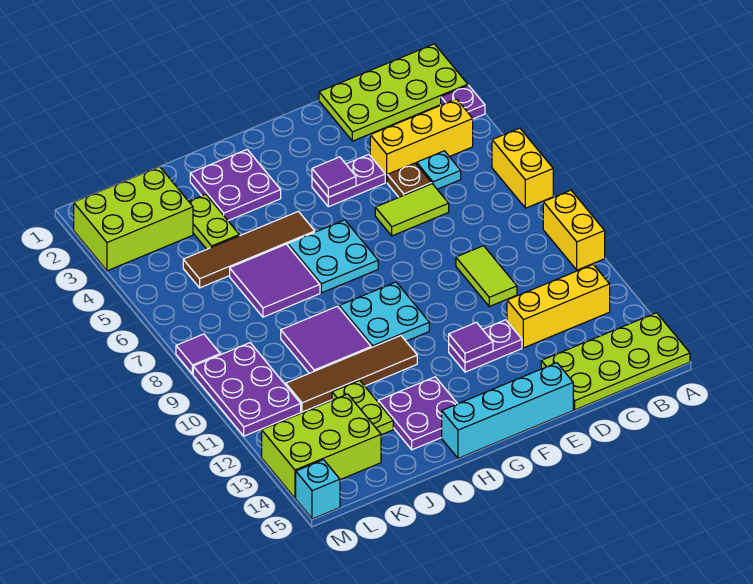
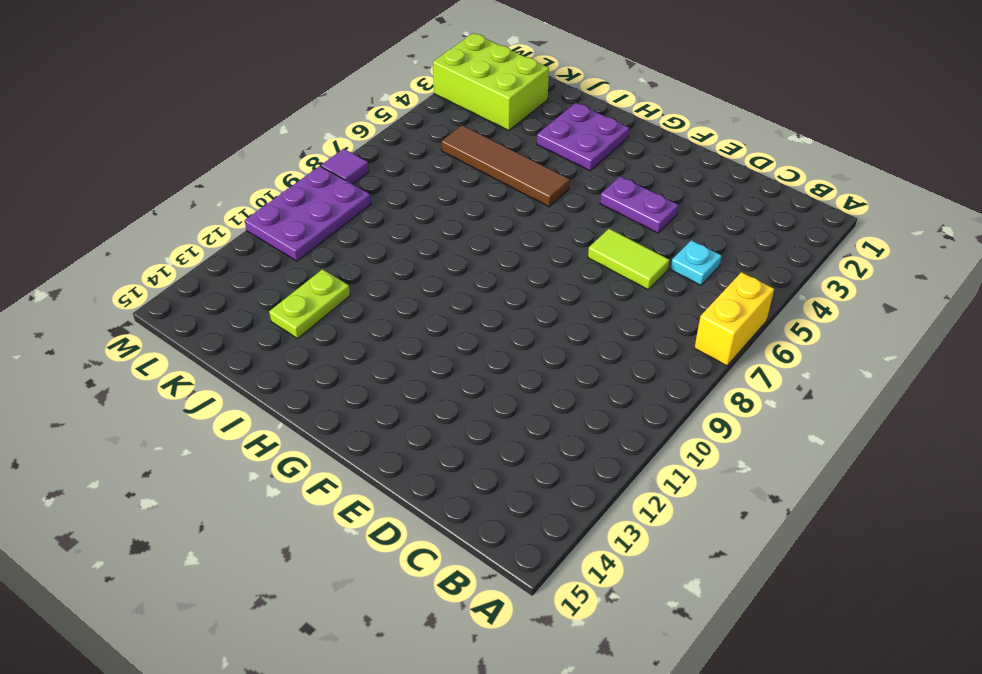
none -> lime 2x4 plate [319,44,468,141]
none -> purple 1x1 plate [441,85,485,119]
none -> yellow 1x2 brick [543,190,605,270]
none -> lime 2x4 plate [541,313,690,410]

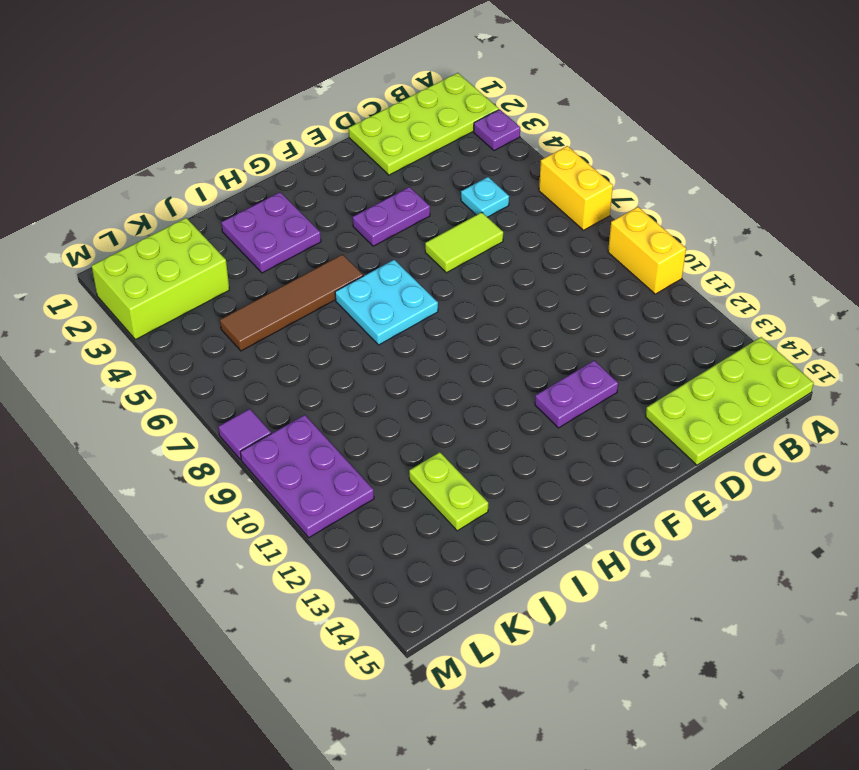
none -> yellow 1x3 brick [370,99,473,182]
none -> yellow 1x3 brick [507,265,610,348]
none -> brown 1x1 plate [387,163,432,197]
none -> lime 1x2 tile [456,246,517,306]

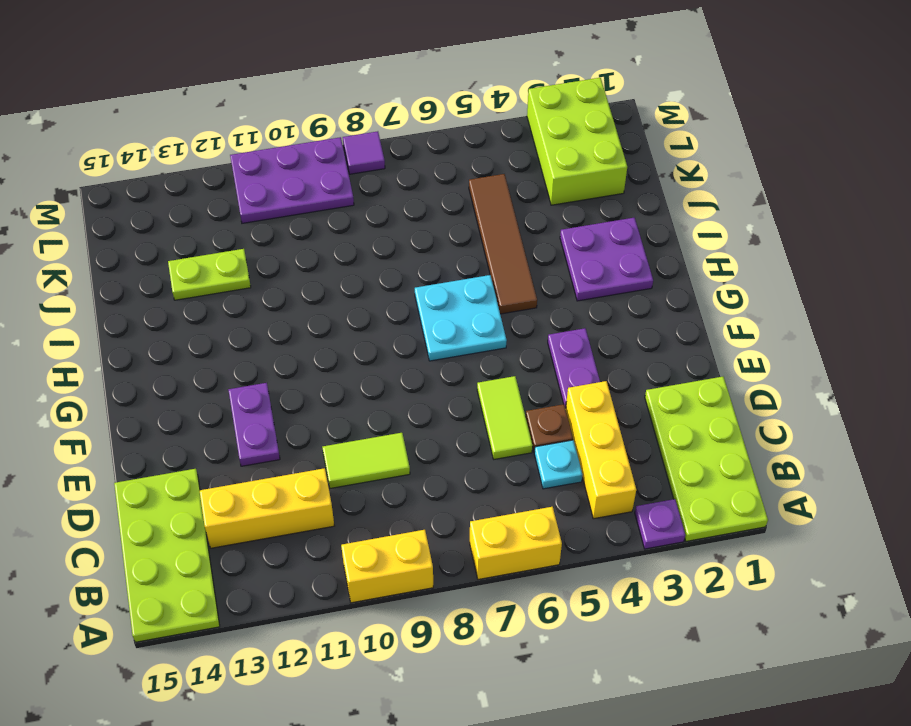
yellow 1x3 brick [199,468,334,548] -> yellow 1x3 brick turned to [507,265,610,348]
none -> cyan 1x4 brick [442,363,573,458]
none -> cyan 2x2 plate [339,282,429,348]
none -> brown 1x4 tile [286,336,417,412]
none -> purple 2x2 plate [378,377,457,450]

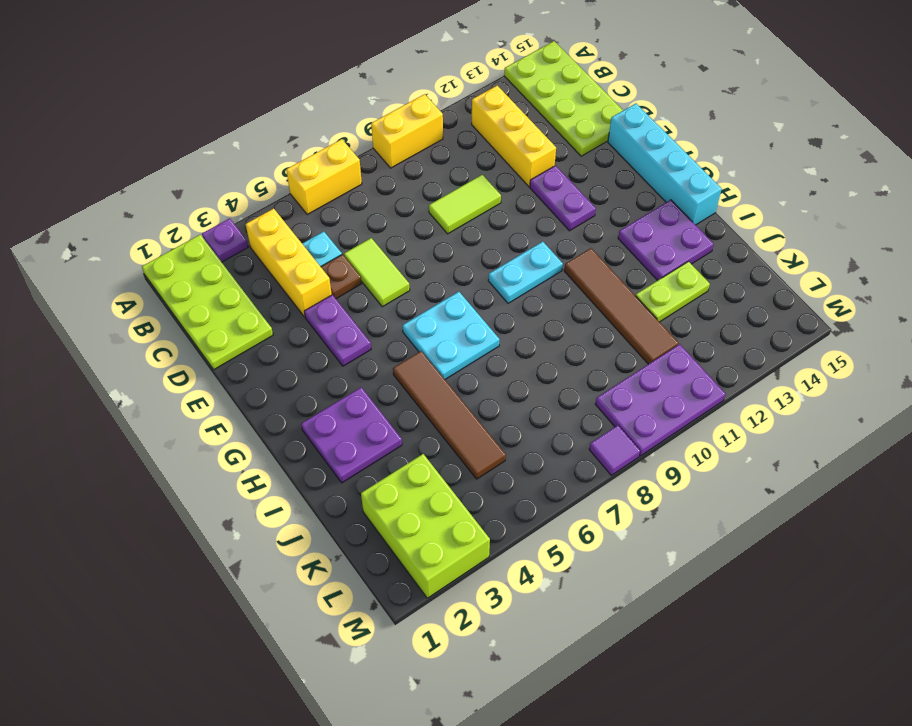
cyan 1x2 plate [488,242,563,303] -> cyan 2x2 plate [339,282,429,348]
none -> purple 2x2 tile [230,244,320,317]
none -> purple 2x2 tile [281,306,371,373]
none -> lime 1x2 plate [189,194,239,249]
none -> lime 2x3 brick [262,394,381,498]

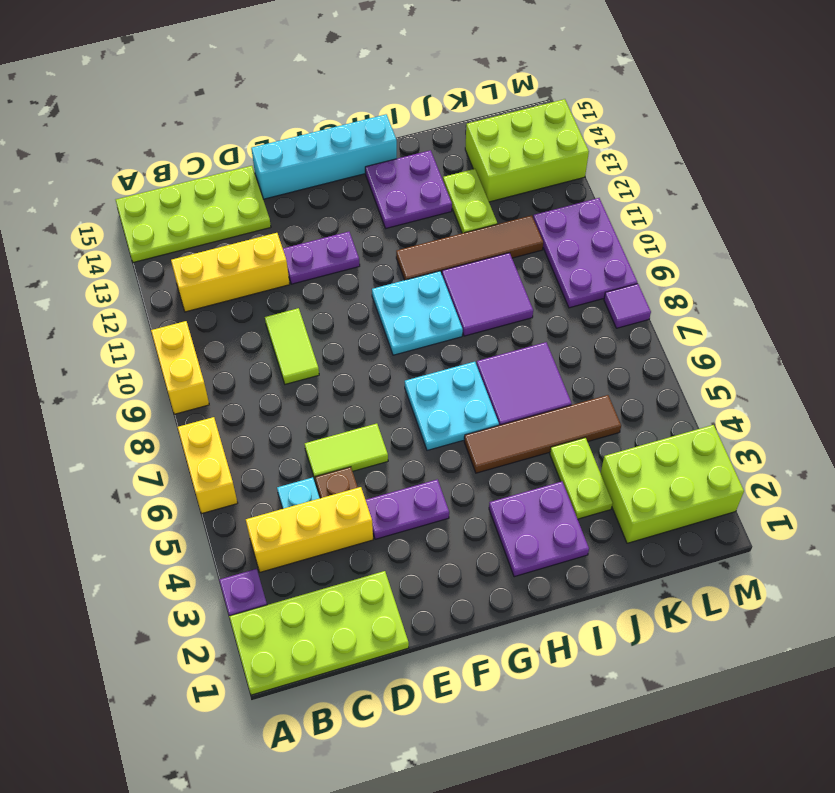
none -> cyan 1x1 brick [296,460,340,519]
none -> purple 1x1 tile [312,157,356,197]
none -> purple 1x1 tile [449,322,493,363]

